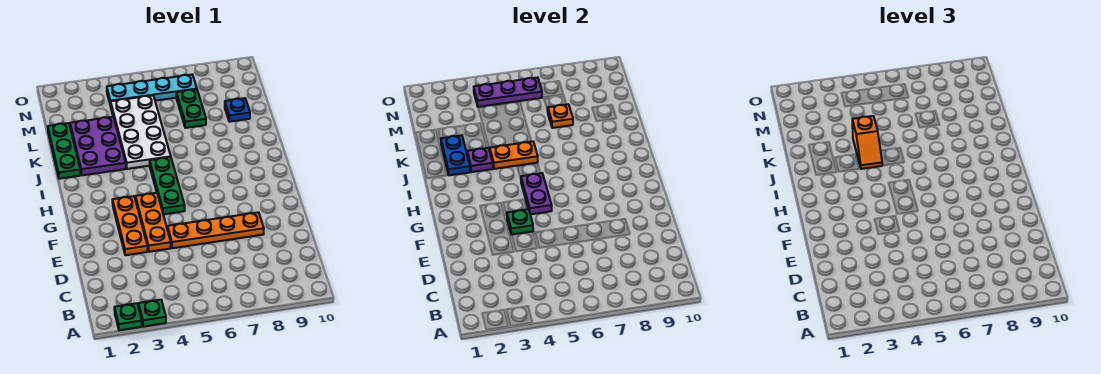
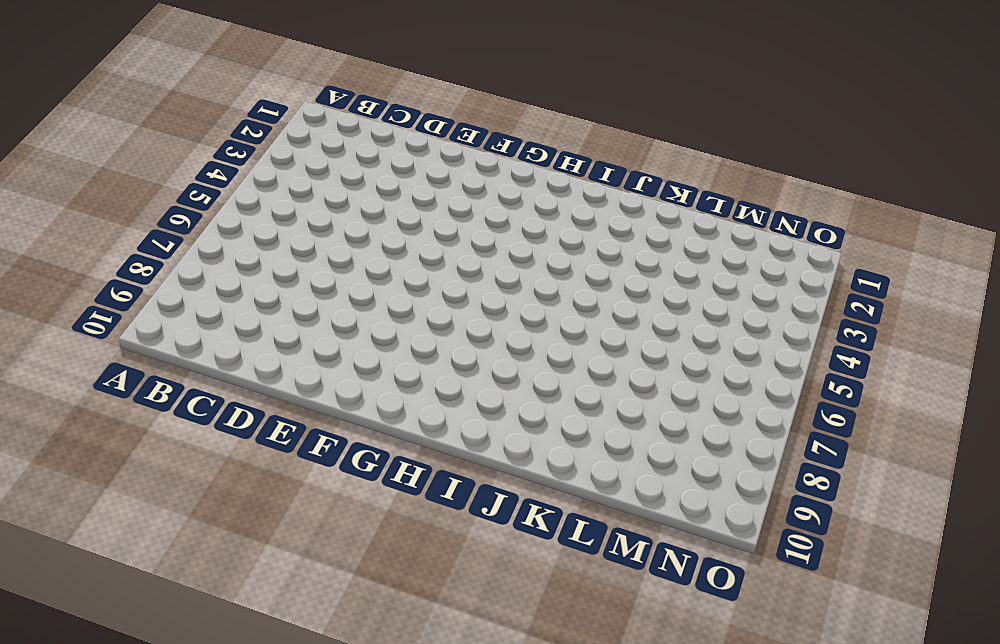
none -> green 1x1 plate [114,303,142,330]
none -> green 1x1 plate [139,300,166,327]
none -> orange 1x3 plate [112,196,147,255]

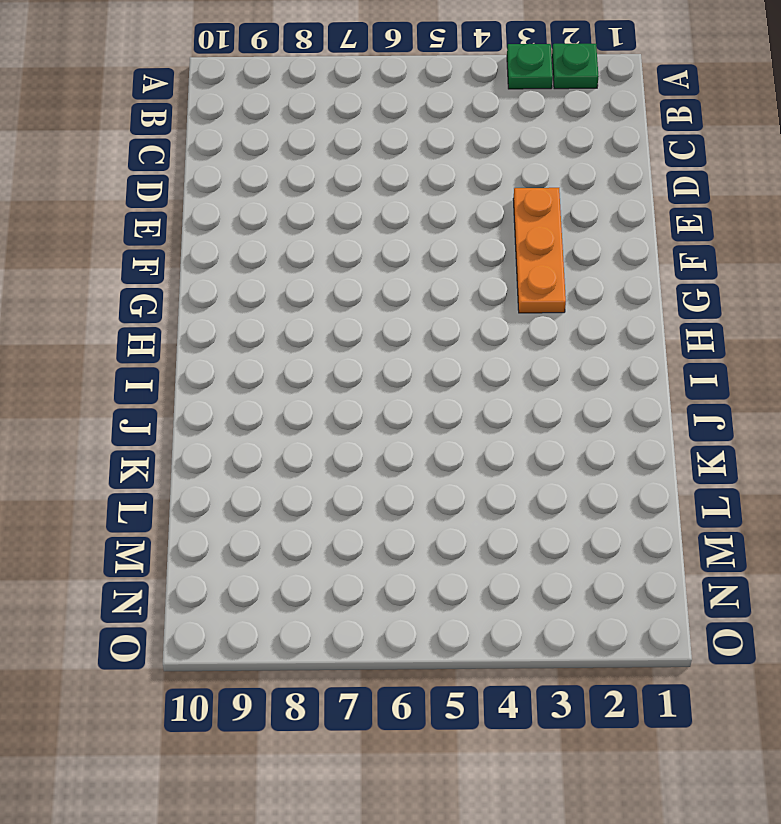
none -> orange 1x3 plate [135,193,171,252]
none -> orange 1x4 plate [167,212,264,248]
none -> green 1x3 plate [150,157,185,214]

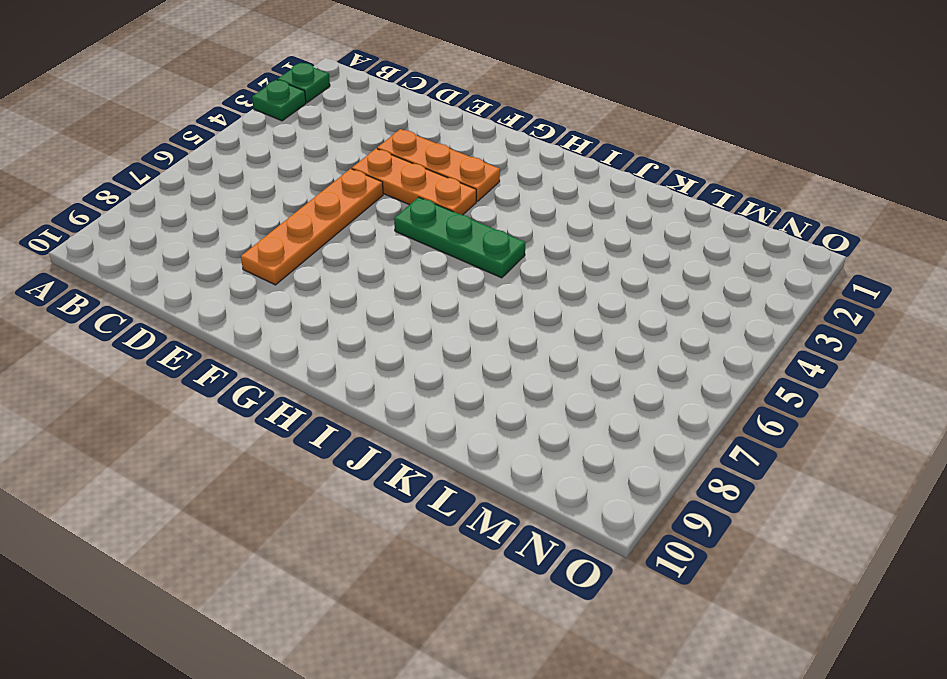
none -> green 1x3 plate [48,123,80,179]
none -> purple 2x3 plate [70,117,126,175]
none -> white 2x4 plate [111,95,171,169]

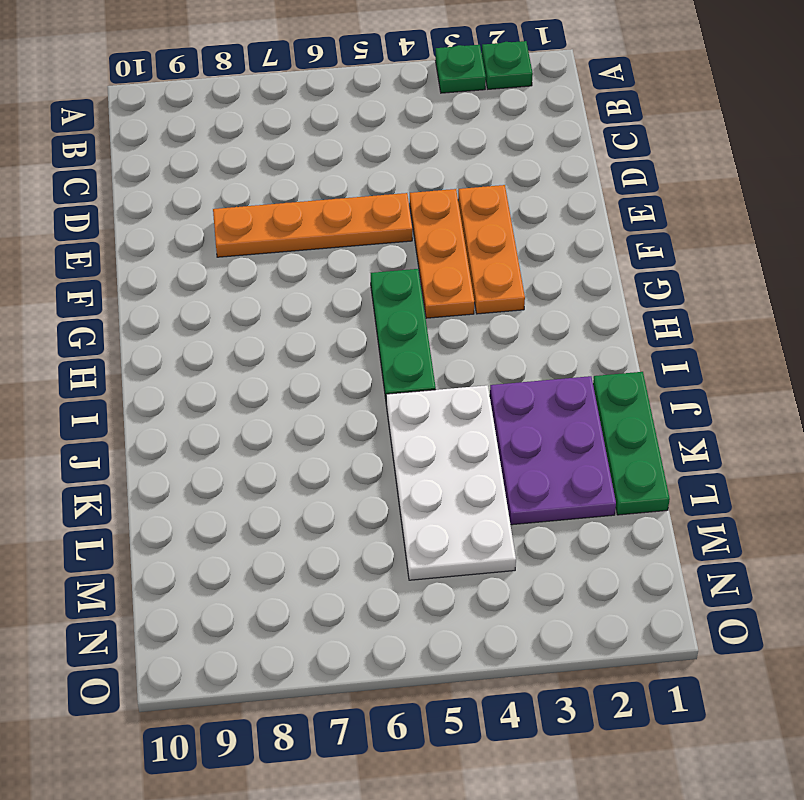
none -> green 1x2 plate [176,89,206,128]
none -> blue 1x1 plate [225,98,250,122]
none -> cyan 1x4 plate [107,75,197,106]

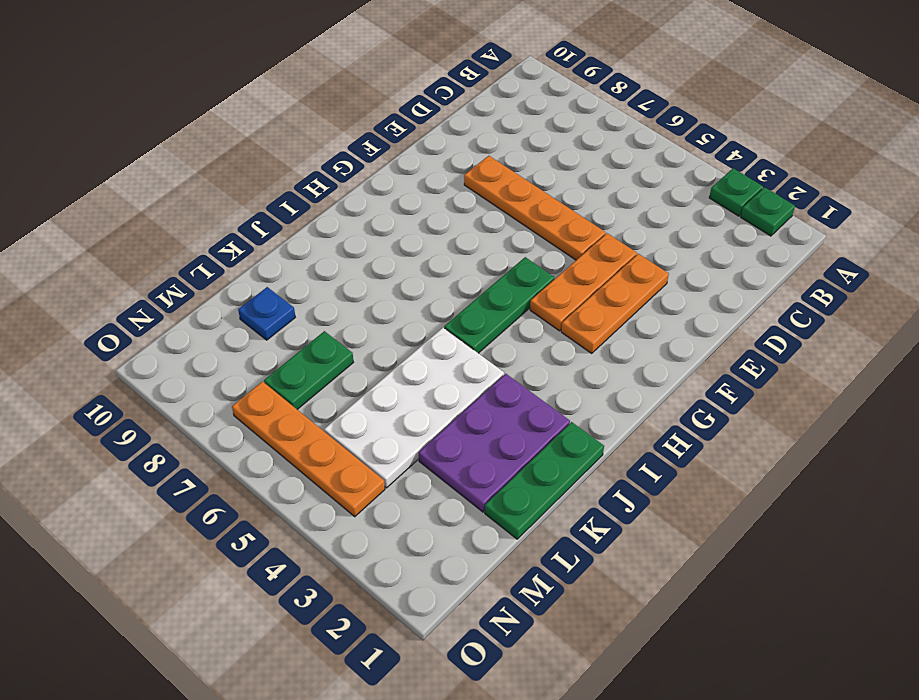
orange 1x4 plate [232,382,385,517] -> cyan 1x4 plate [107,75,197,106]
none -> green 1x1 plate [507,209,533,235]
none -> purple 1x2 plate [521,173,552,214]
none -> blue 1x2 plate [441,135,470,175]

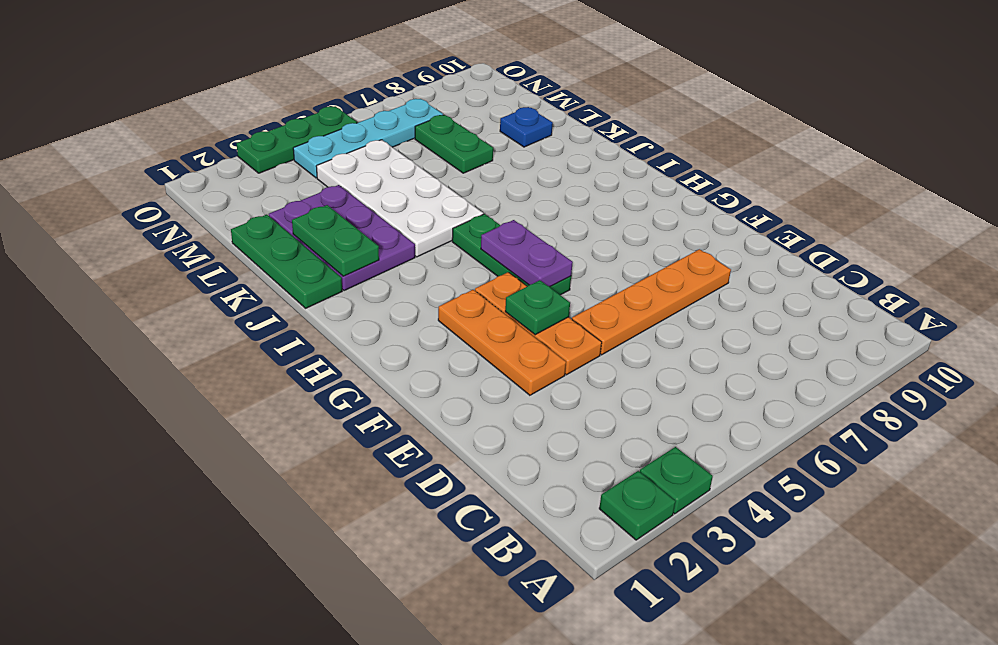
green 1x2 plate [292,205,379,276] -> blue 1x2 plate [441,135,470,175]
green 1x3 plate [237,106,357,173] -> none
none -> purple 1x1 plate [467,148,493,172]
none -> orange 1x2 plate [489,141,538,169]
none -> orange 1x1 plate [548,104,573,128]

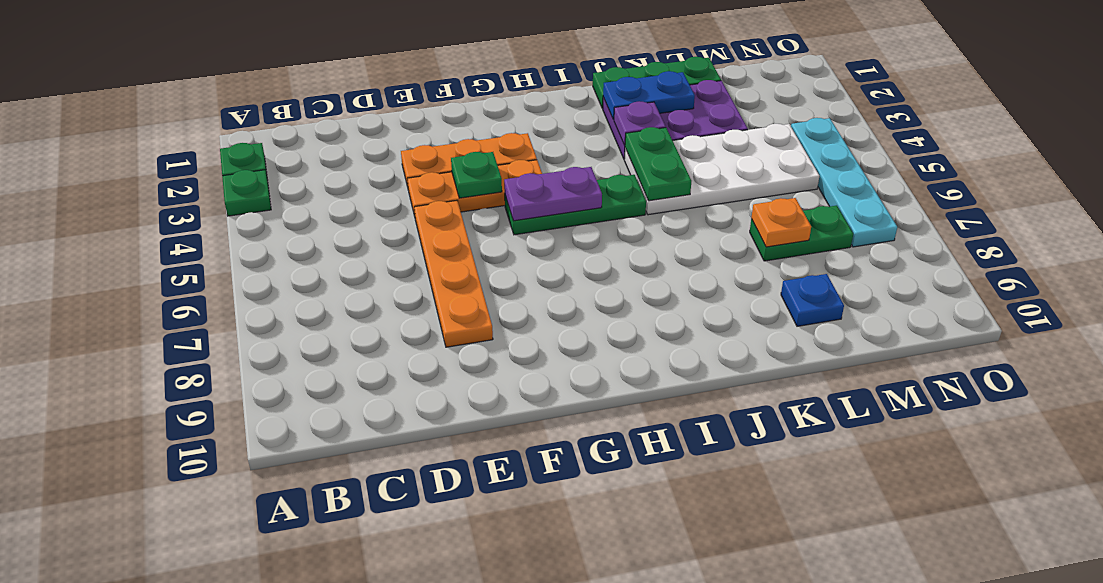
green 1x2 plate [625,127,691,201] -> orange 1x2 plate [489,141,538,169]
none -> purple 1x3 plate [474,78,542,107]
none -> orange 1x2 slope [852,116,883,169]

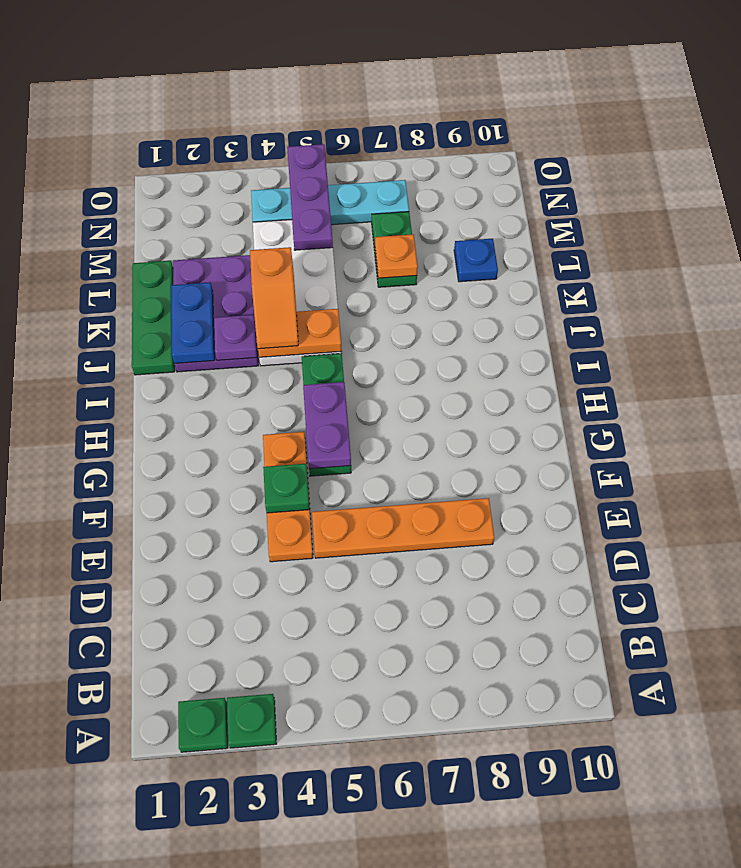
purple 1x3 plate [287,144,333,250] -> purple 1x3 plate turned to [474,78,542,107]
none -> orange 1x3 plate [112,196,147,255]

